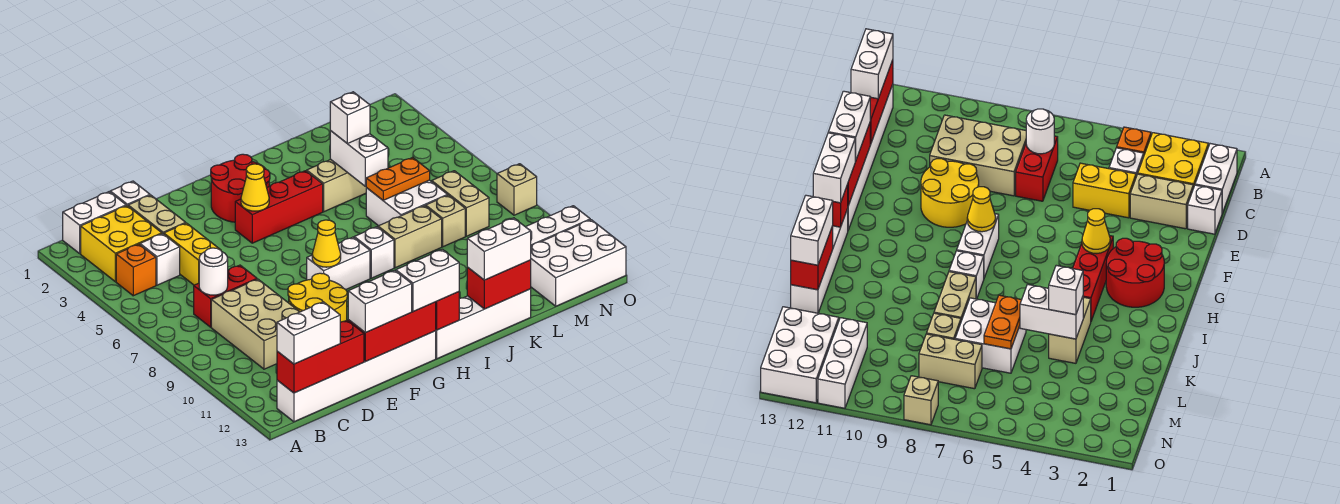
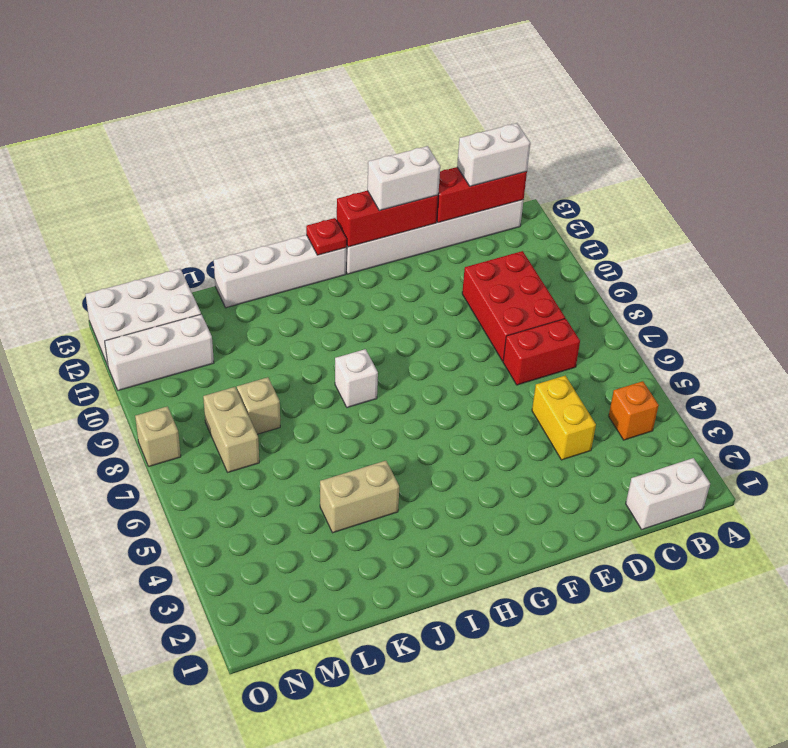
red 2x3 brick [462,251,565,361] -> tan 2x3 brick [211,279,299,369]
red 1x1 plate [306,218,347,255] -> red 1x1 brick [436,292,459,330]
none -> yellow 2x2 brick [81,206,162,282]
none -> white 1x1 brick [140,234,180,285]
none -> white 1x1 brick [110,181,150,206]
none -> tan 1x2 brick [128,195,185,234]

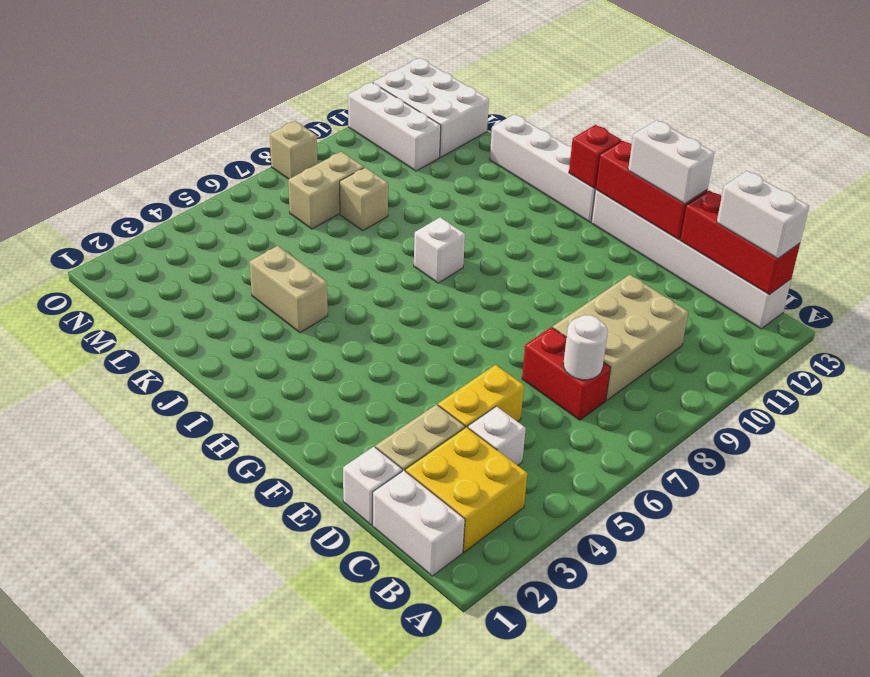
none -> orange 1x1 brick [116,244,156,296]
none -> yellow 2x2 round brick [288,273,347,322]
none -> red 2x2 round brick [211,154,270,222]
none -> red 1x3 brick [235,171,323,243]

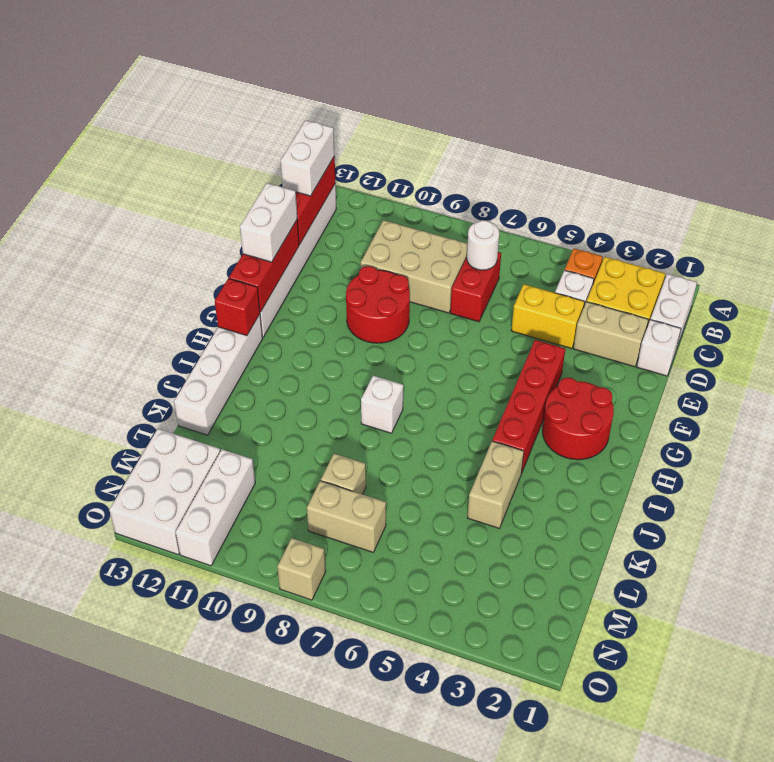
red 2x2 round brick [346,266,410,343] -> yellow 2x2 round brick [288,273,347,322]
red 1x4 brick [492,340,565,473] -> red 1x3 brick [235,171,323,243]
none -> white 1x2 brick [307,237,370,289]
none -> tan 1x2 brick [378,206,442,268]
none -> white 2x2 brick [366,180,447,226]
none -> yellow 1x1 cone [241,164,269,211]

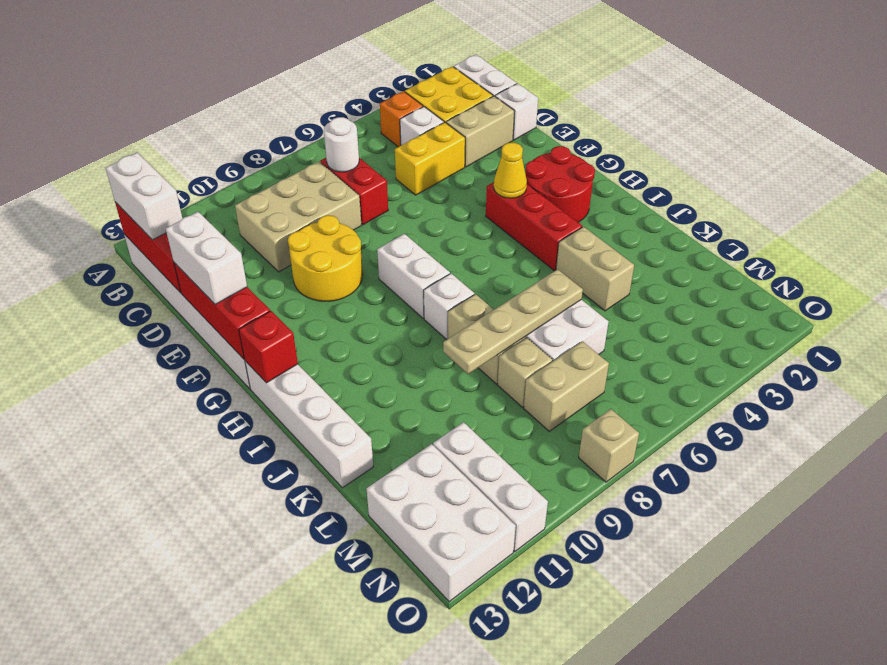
tan 1x4 plate [443,269,583,374] -> orange 1x2 plate [366,158,430,200]
none -> yellow 1x1 cone [312,220,341,267]
none -> red 1x2 brick [467,260,531,309]
none -> white 1x2 brick [330,131,388,186]
none -> white 1x2 brick [396,249,459,312]

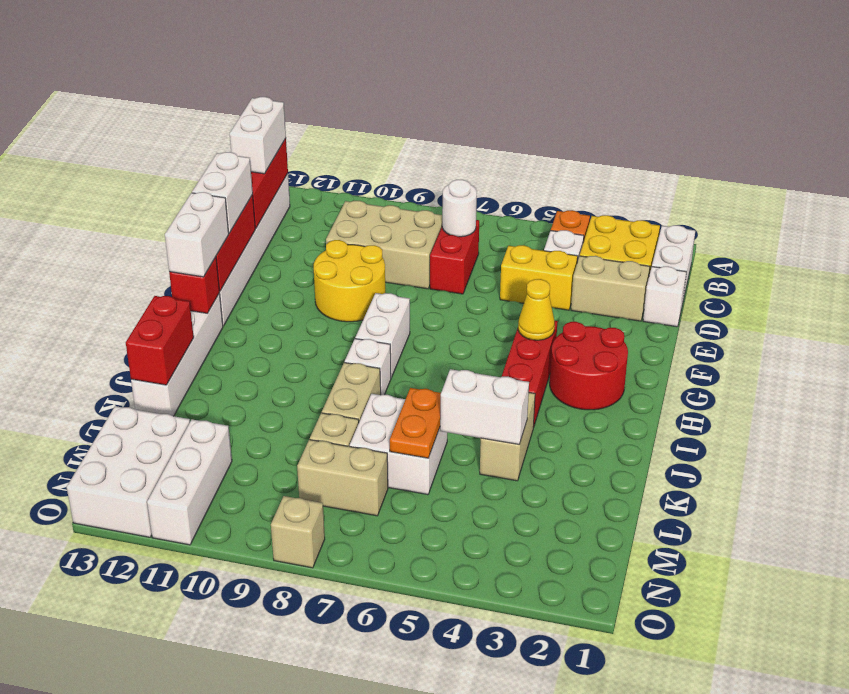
none -> yellow 1x1 cone [312,220,341,267]
none -> white 1x2 brick [467,218,531,280]
none -> white 1x1 brick [330,92,370,144]

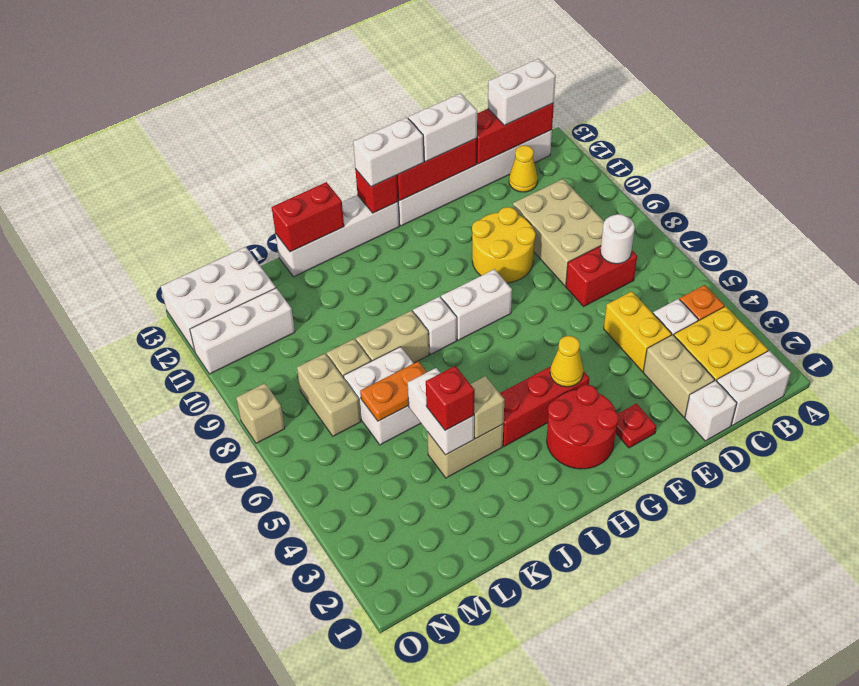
yellow 1x1 cone [509,145,538,192] -> yellow 1x1 cone moved to [312,220,341,267]
red 1x1 plate [616,404,656,448] -> none
tan 1x1 brick [471,376,504,439] -> none
red 1x1 brick [426,366,475,430] -> white 1x1 brick [330,92,370,144]
none -> white 1x2 brick [467,218,531,280]

